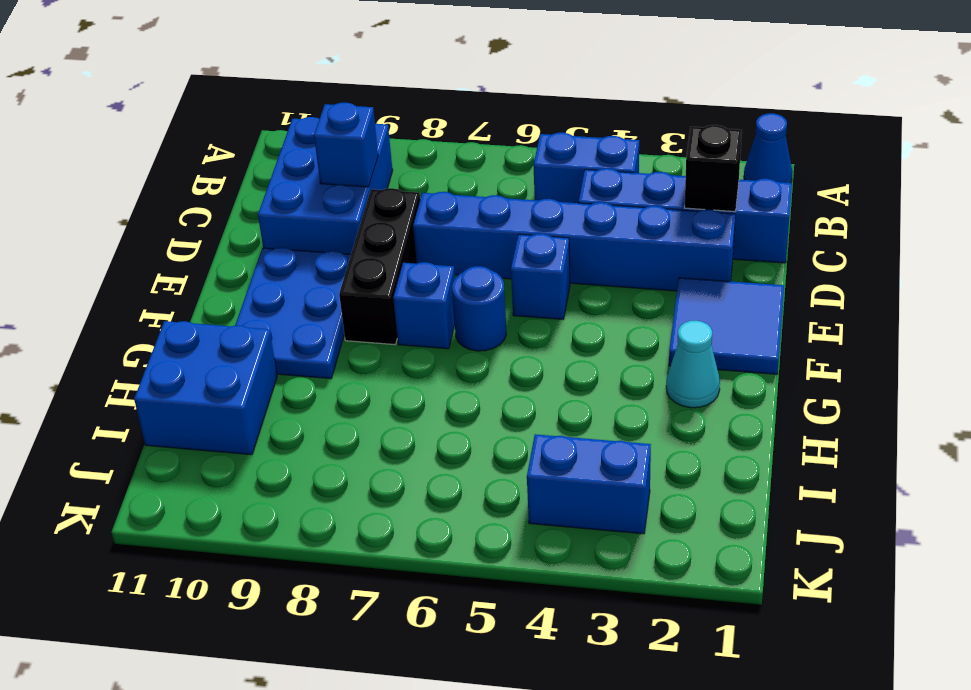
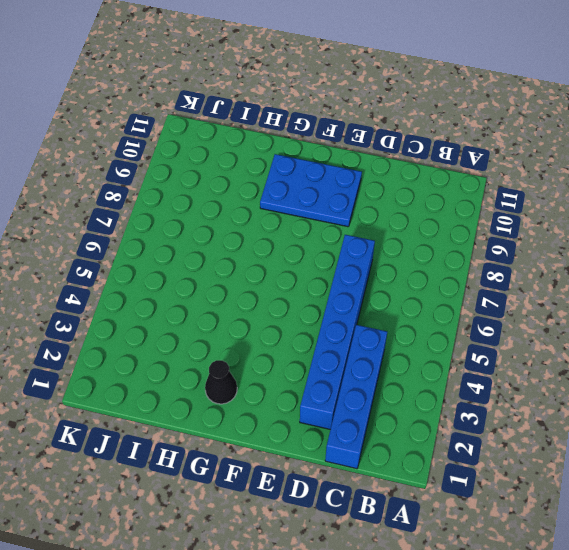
black 1x1 cone [205,360,237,404] -> cyan 1x1 cone [666,321,720,408]
none -> blue 1x1 cone [744,113,792,183]
none -> blue 1x2 brick [533,133,639,203]
none -> blue 2x3 brick [258,117,393,254]

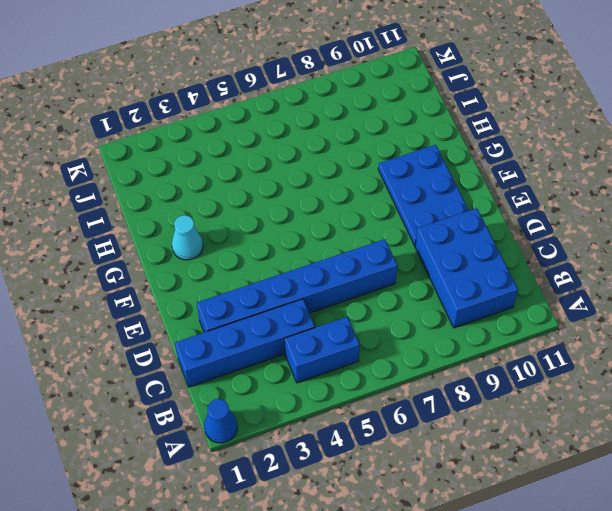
none -> black 1x3 brick [339,188,420,345]
none -> blue 2x2 tile [669,278,784,374]
none -> blue 1x1 brick [511,234,570,319]

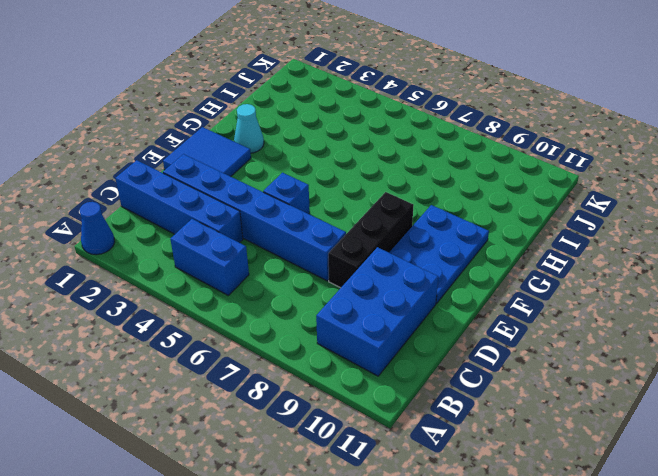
none -> blue 1x1 round brick [452,266,506,351]
none -> blue 1x1 brick [393,262,455,349]
none -> blue 2x2 brick [134,321,277,455]

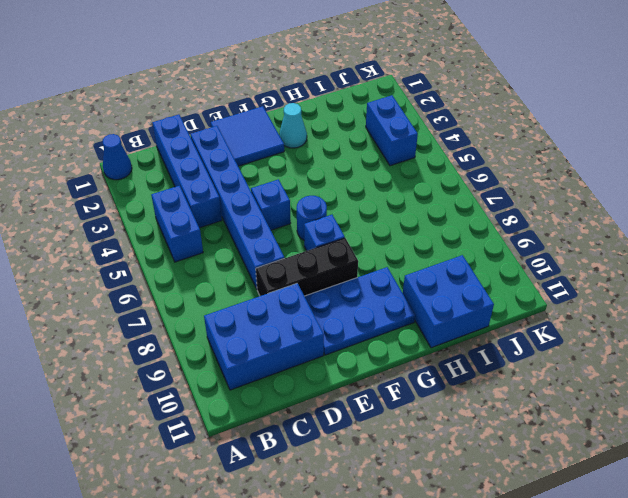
none -> black 1x1 brick [685,125,742,211]
none -> blue 1x1 brick [314,103,378,187]

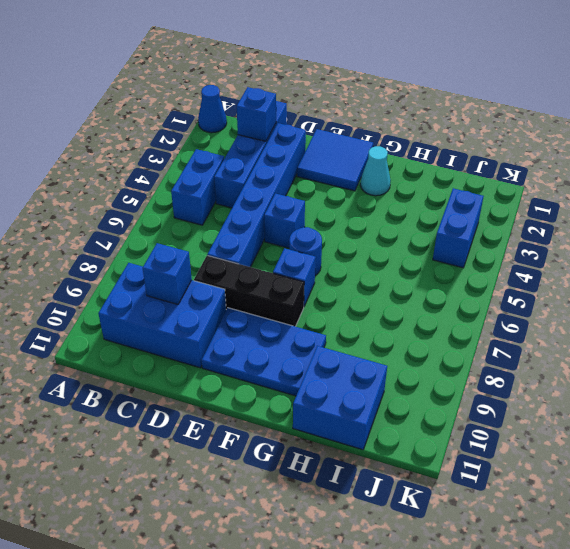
blue 1x1 brick [237,87,276,141] -> black 1x1 brick [685,125,742,211]

